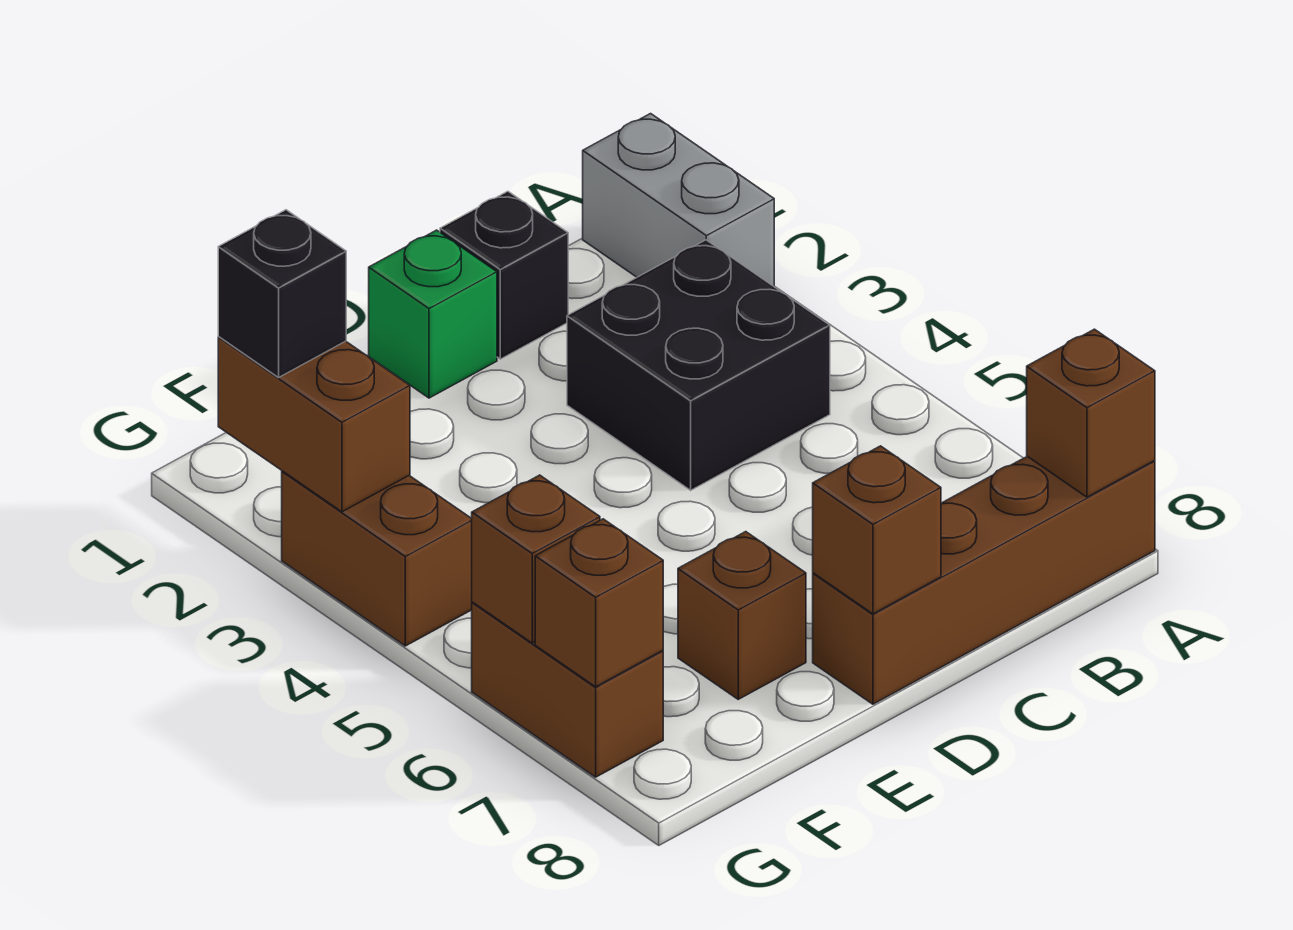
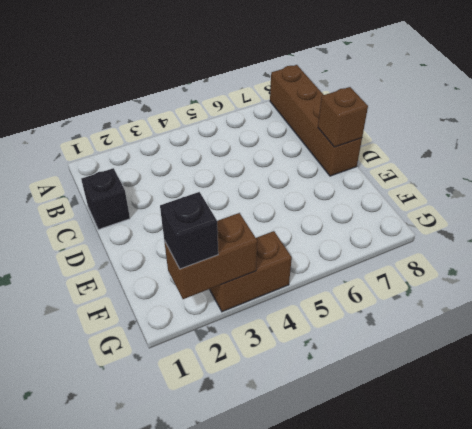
none -> grey 1x2 brick [583,114,774,286]
none -> black 2x2 brick [567,240,830,490]
none -> green 1x1 brick [369,230,497,398]

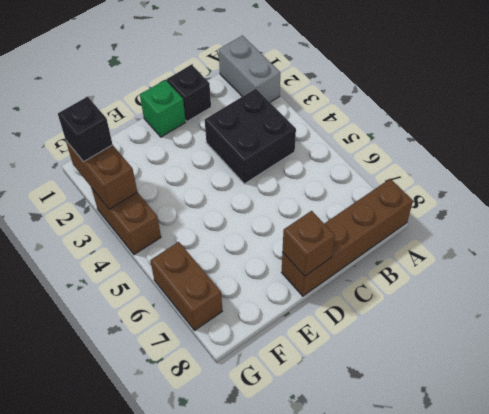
none -> brown 1x1 brick [678,532,806,699]
none -> brown 1x1 brick [1027,329,1155,497]
none -> brown 1x1 brick [472,475,600,643]

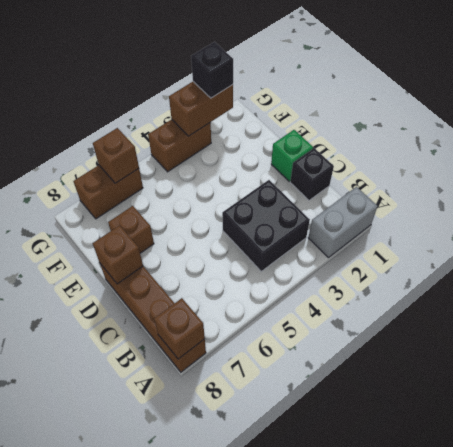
none -> brown 1x1 brick [535,519,663,687]

